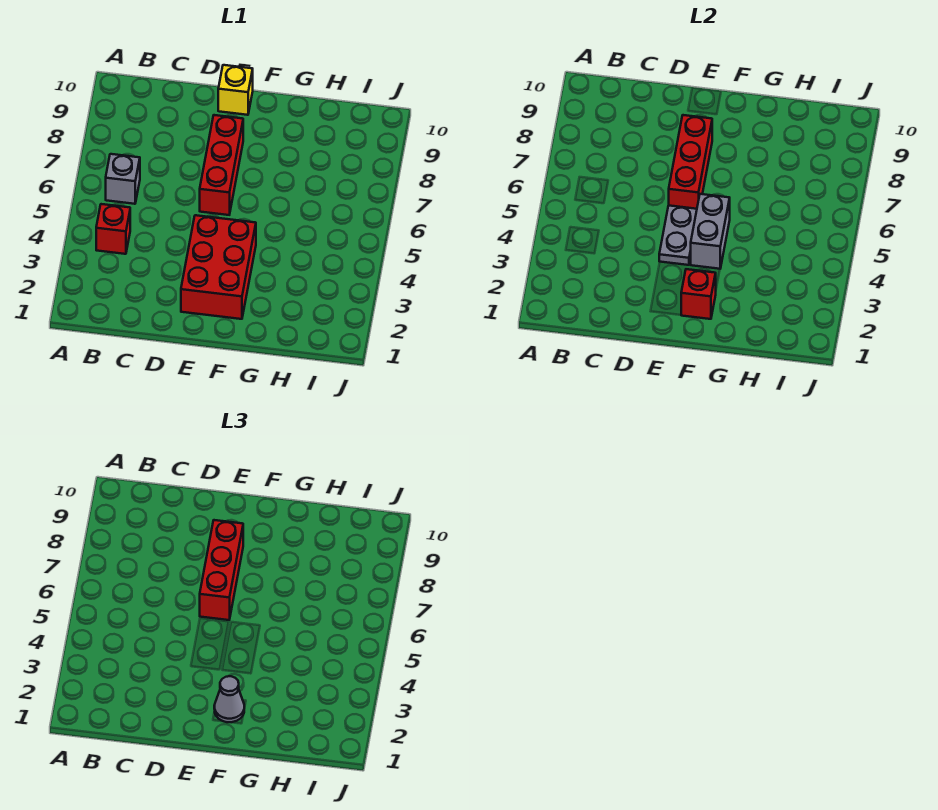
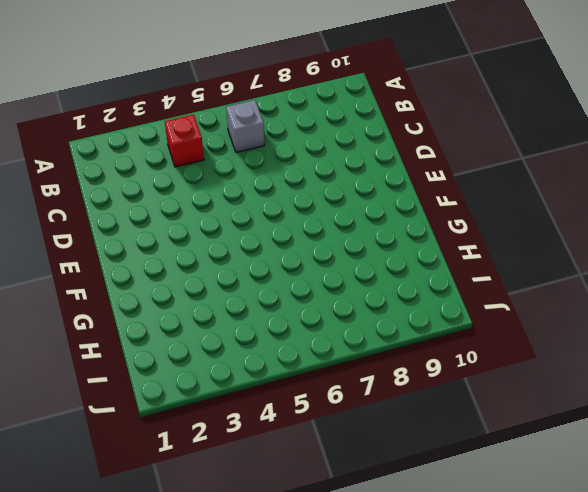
none -> red 2x3 brick [181,215,256,319]
none -> red 1x3 brick [200,115,243,215]

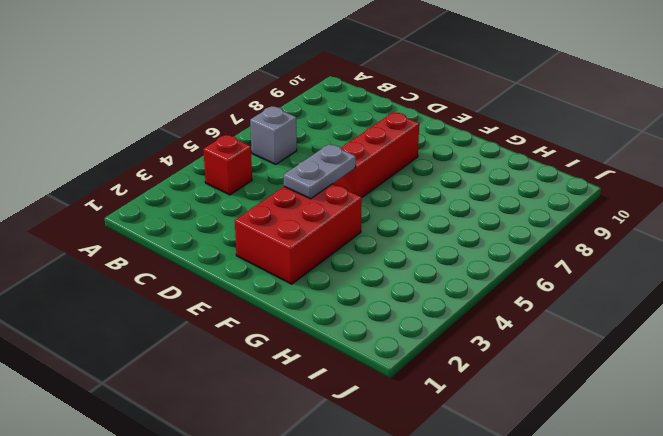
none -> yellow 1x1 brick [218,65,253,115]
none -> red 1x3 brick [669,115,712,209]

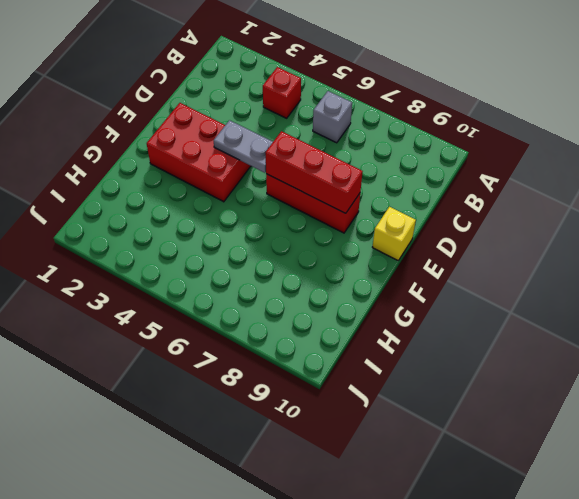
none -> red 1x1 brick [681,269,716,319]
none -> grey 1x2 brick [691,194,730,269]

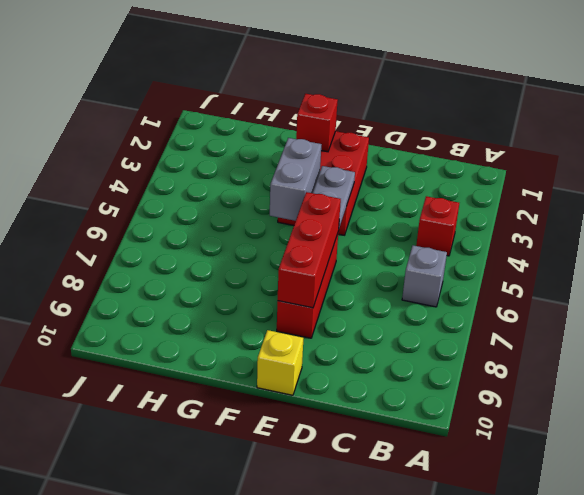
none -> red 1x3 brick [200,520,243,620]
none -> grey 1x1 cone [214,676,244,722]

